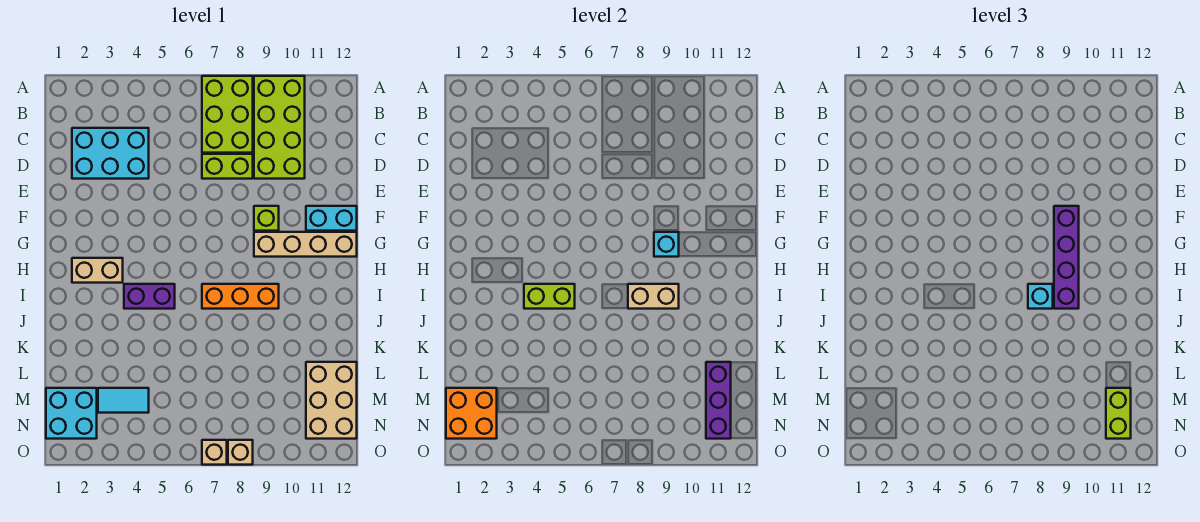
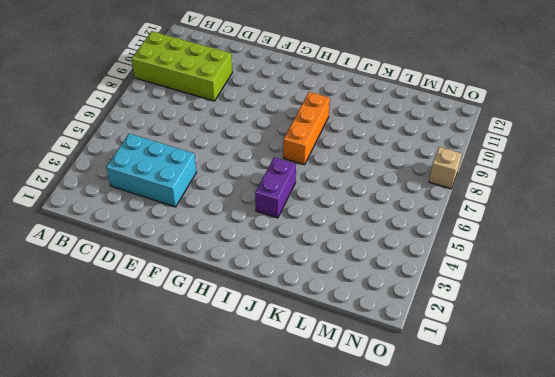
cyan 2x3 brick [106,134,196,207] -> cyan 2x3 brick turned to [72,128,149,179]
none -> lime 2x3 brick [202,76,253,153]
none -> lime 1x2 brick [202,154,253,179]
none -> lime 1x1 brick [254,206,279,231]

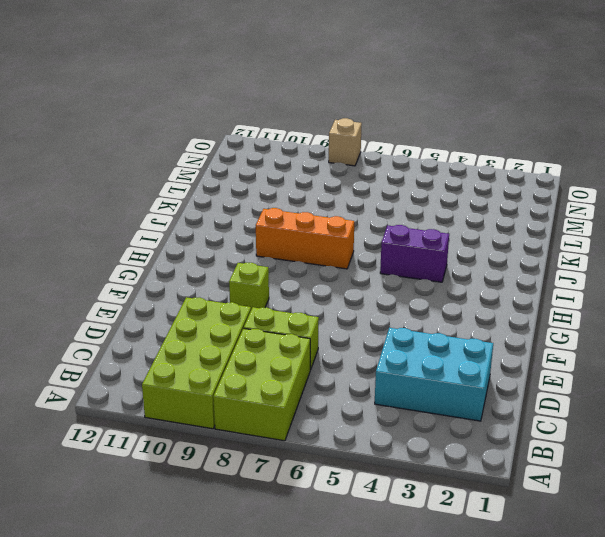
none -> cyan 1x2 brick [306,206,357,231]
none -> tan 1x4 brick [254,232,357,257]
none -> tan 1x2 brick [72,258,123,283]

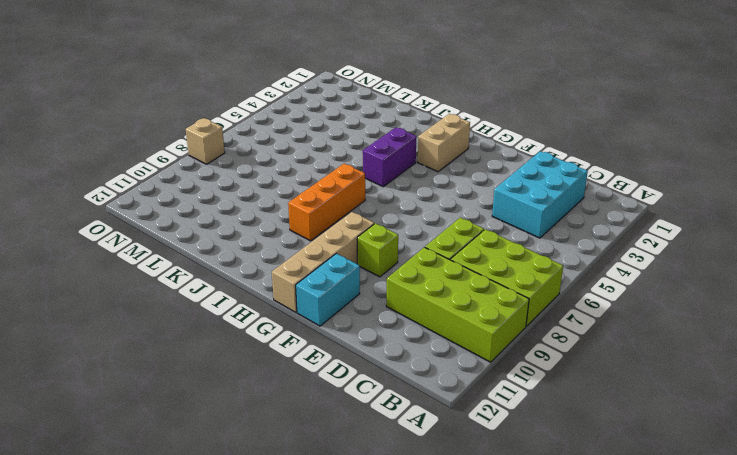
none -> tan 2x3 brick [306,362,357,439]
none -> cyan 2x2 brick [46,388,97,439]
none -> cyan 1x2 tile [98,388,149,413]

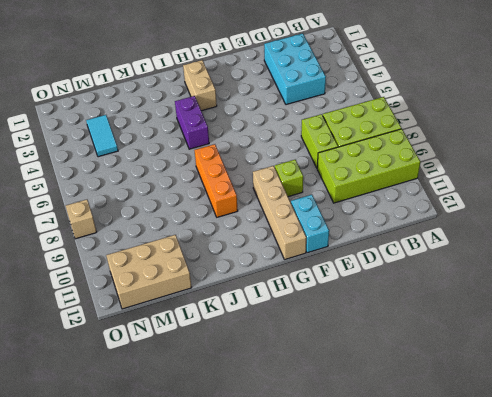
none -> cyan 2x2 brick [46,388,97,439]
none -> tan 1x1 brick [202,440,227,465]
none -> cyan 1x1 brick [654,232,679,257]

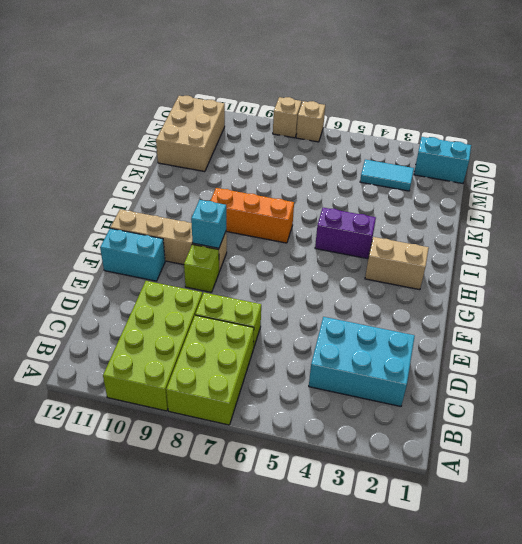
cyan 1x2 brick [414,137,471,183] -> cyan 2x2 brick [46,388,97,439]
none -> lime 1x2 brick [524,284,575,309]
none -> tan 1x2 brick [628,284,679,309]
none -> purple 1x3 brick [706,362,731,439]

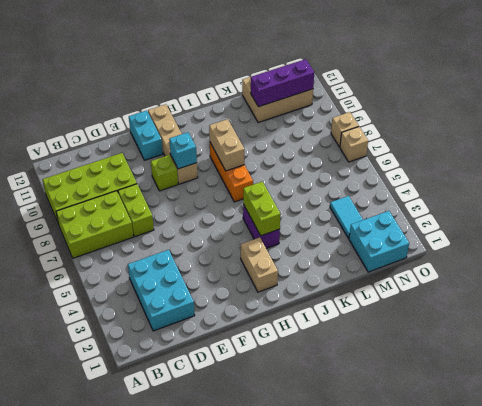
none -> orange 2x2 brick [446,388,497,439]
none -> purple 1x4 brick [1054,206,1079,309]
none -> cyan 1x1 brick [1028,284,1053,309]

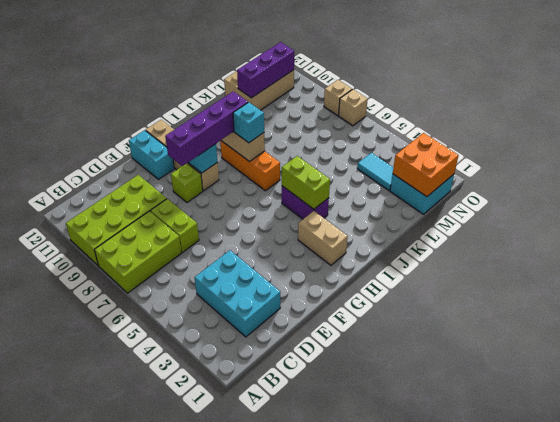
none -> lime 1x2 brick [1106,388,1131,439]

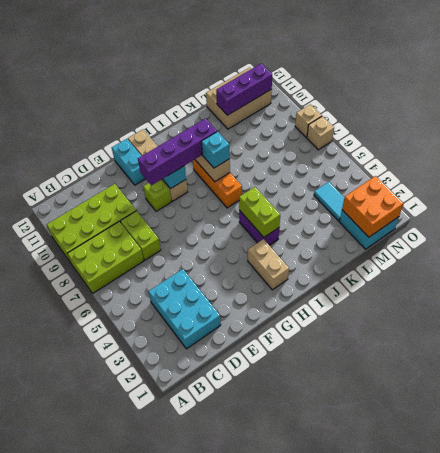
none -> lime 1x2 brick [1106,388,1131,439]

